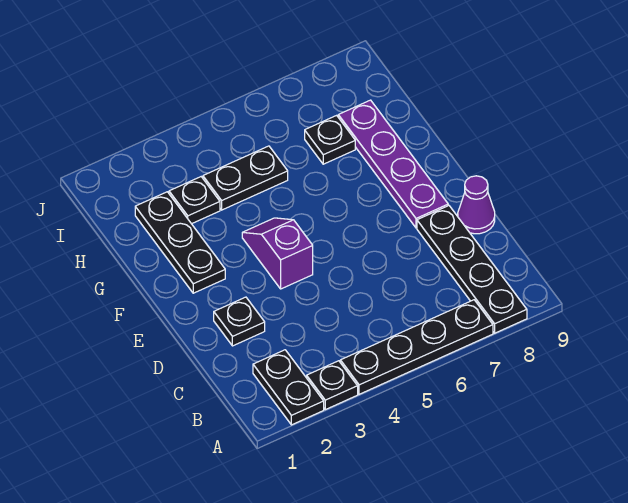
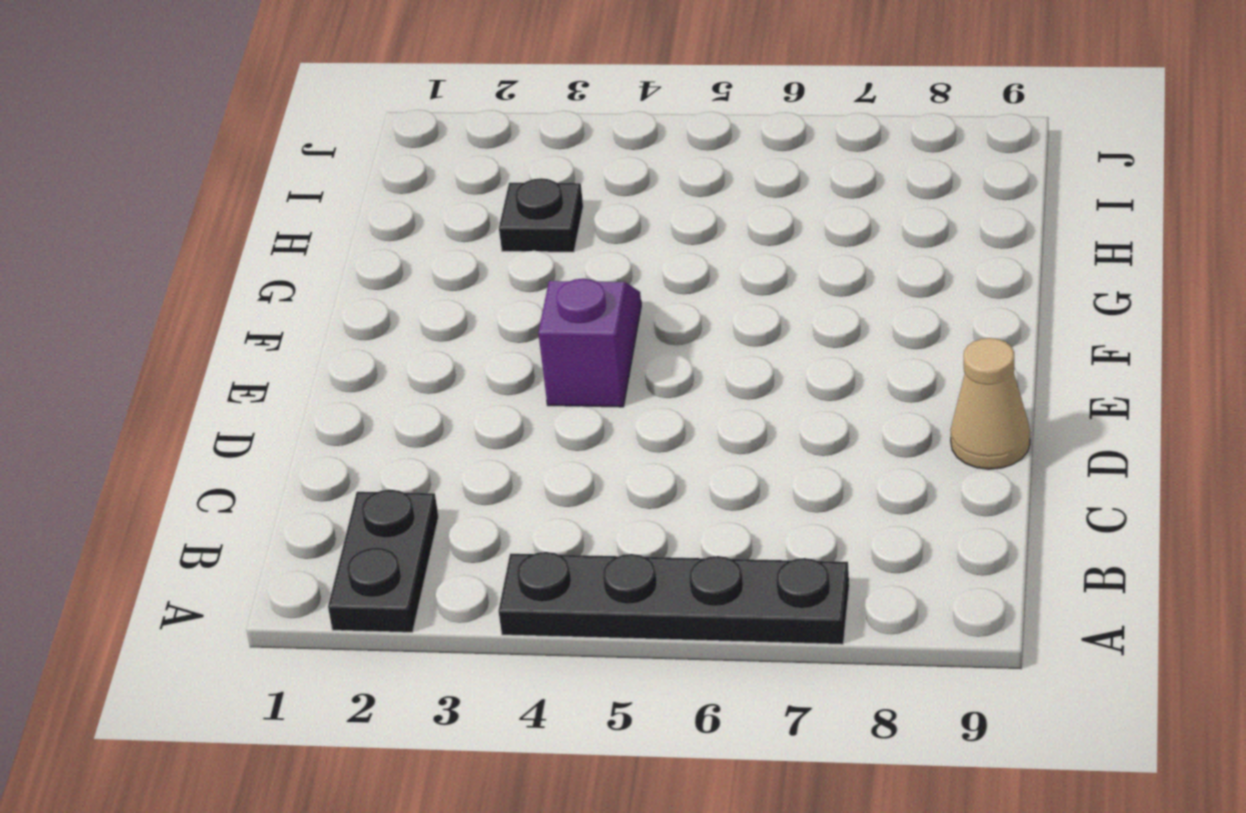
tan 1x1 cone [950,338,1030,469] -> purple 1x1 cone [458,176,495,234]
none -> black 1x1 plate [307,361,358,410]
none -> black 1x4 plate [417,205,527,333]
none -> black 1x1 plate [214,297,265,346]

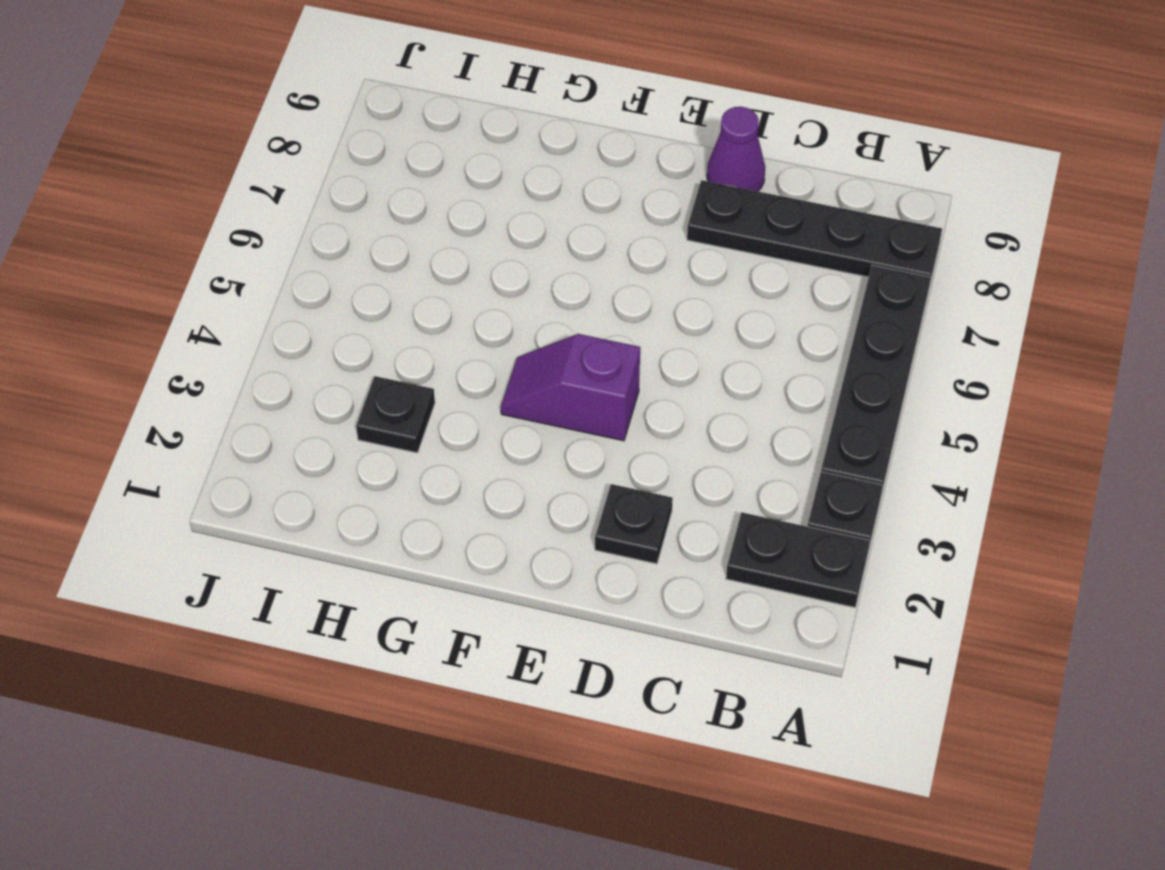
none -> purple 1x4 plate [338,100,448,228]
none -> black 1x3 plate [135,192,225,293]
none -> black 1x2 plate [203,146,288,210]

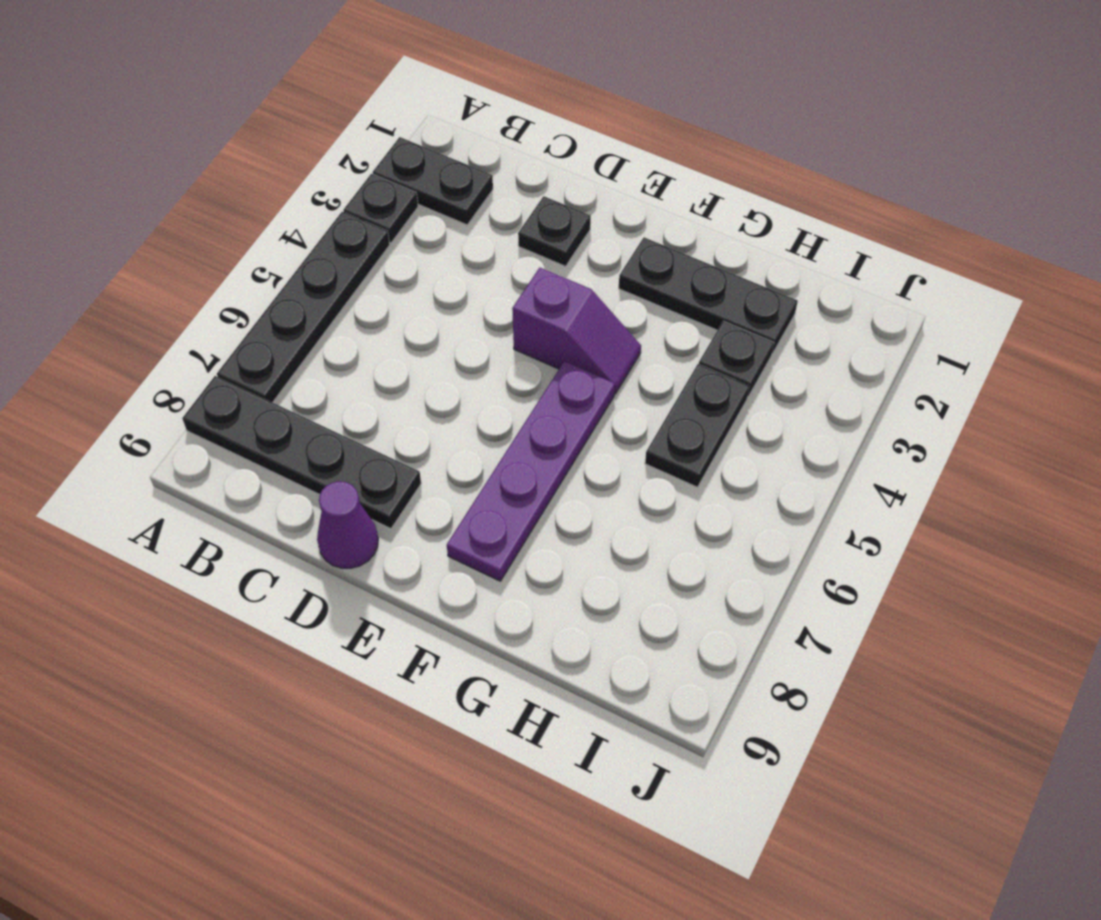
purple 1x4 plate [447,361,615,581] -> purple 1x4 plate turned to [338,100,448,228]
none -> black 1x1 plate [305,115,355,164]

